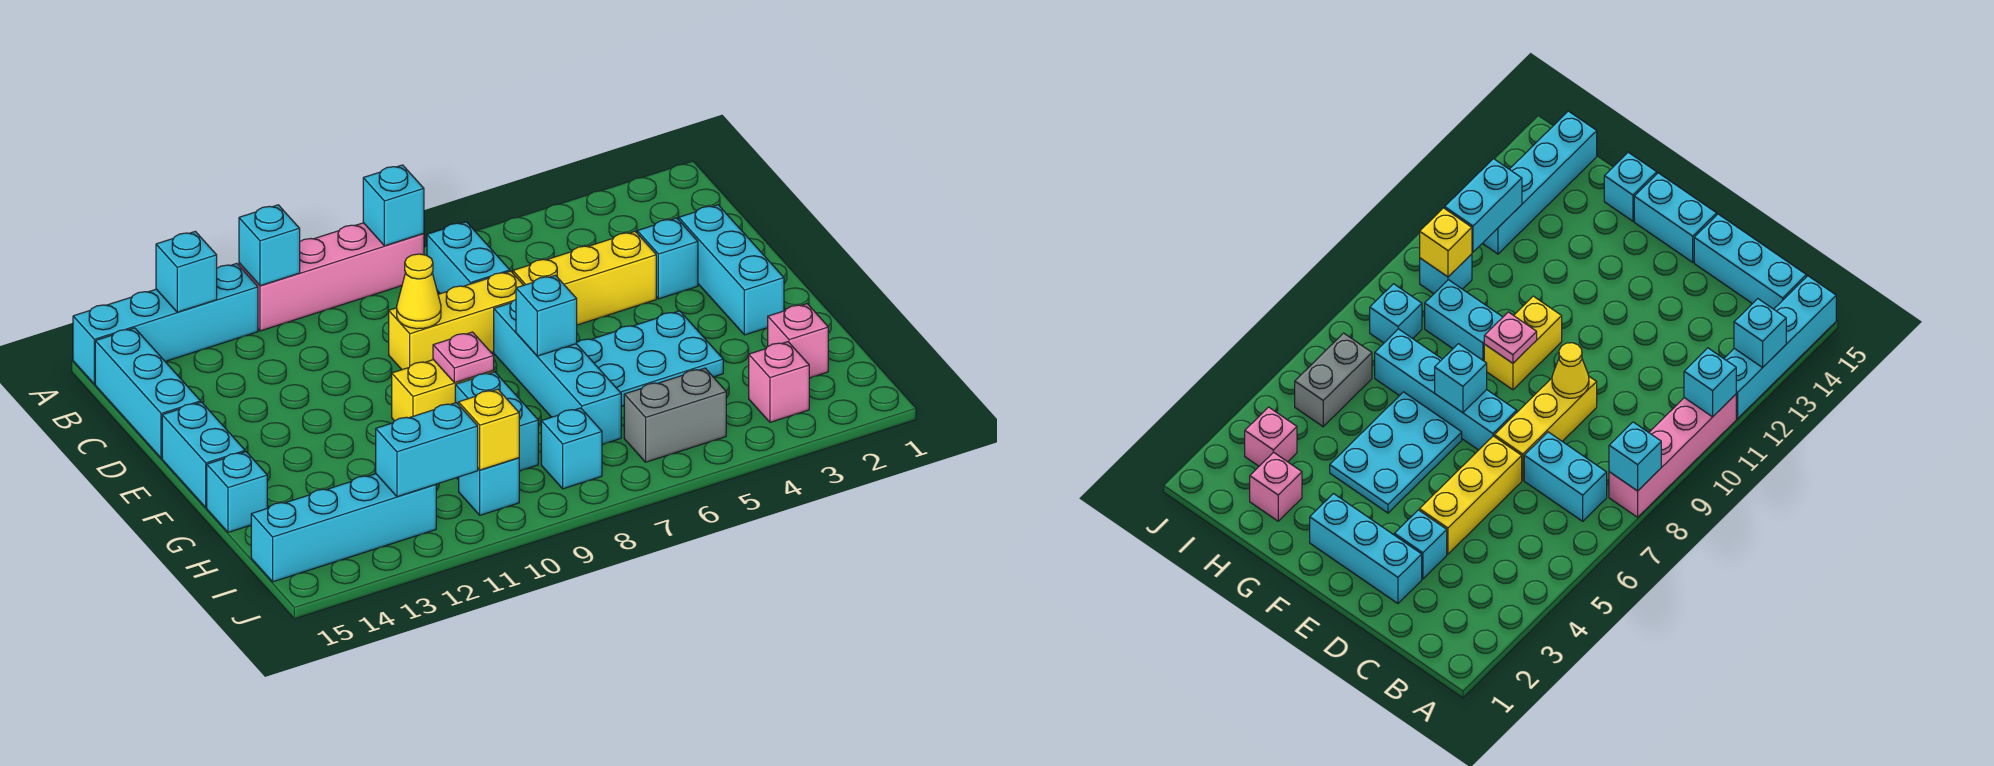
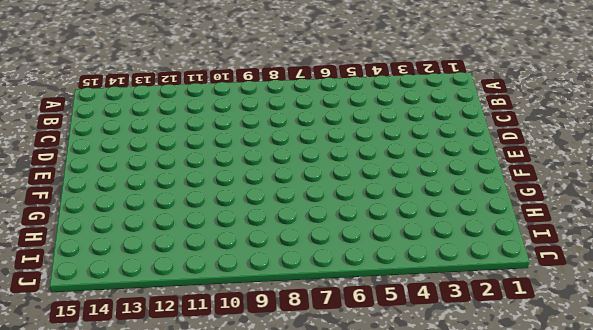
none -> pink 1x4 brick [239,223,424,331]
none -> cyan 1x4 brick [73,263,258,384]
none -> cyan 1x2 brick [427,222,510,294]

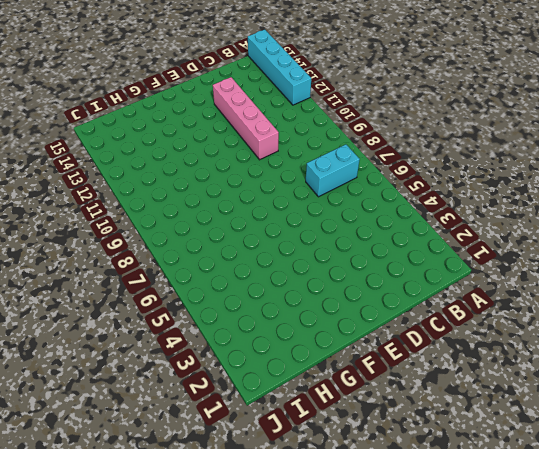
pink 1x4 brick [213,77,279,160] -> pink 1x4 brick moved to [239,223,424,331]
none -> cyan 1x3 brick [95,328,201,458]
none -> cyan 1x3 brick [679,205,784,335]
none -> cyan 1x1 brick [637,218,698,299]

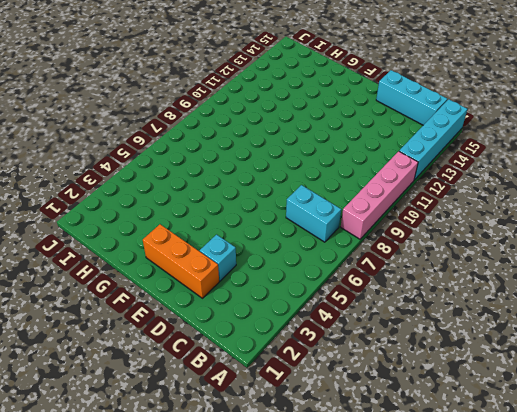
orange 1x3 brick [143,224,219,298] -> cyan 1x3 brick [679,205,784,335]
none -> yellow 1x3 brick [513,231,656,325]
none -> yellow 1x3 brick [389,271,523,370]
none -> cyan 1x4 brick [494,300,621,444]

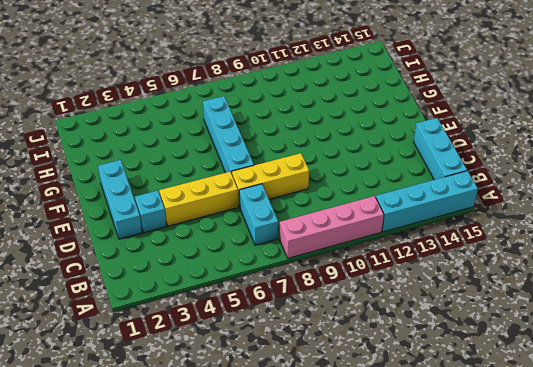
none -> cyan 1x2 brick [162,402,245,508]
none -> cyan 2x3 plate [577,311,723,406]
none -> yellow 1x2 brick [392,360,494,421]

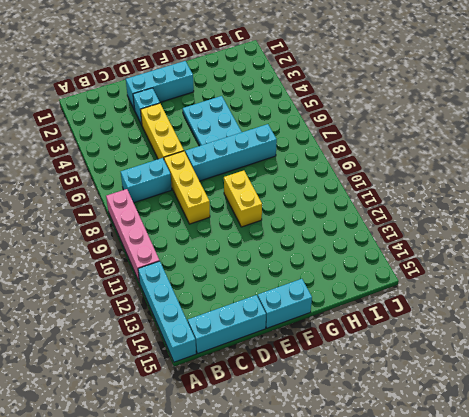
none -> cyan 1x2 brick [455,372,538,471]
none -> cyan 1x1 brick [207,452,267,532]
none -> pink 1x1 brick [768,304,828,378]

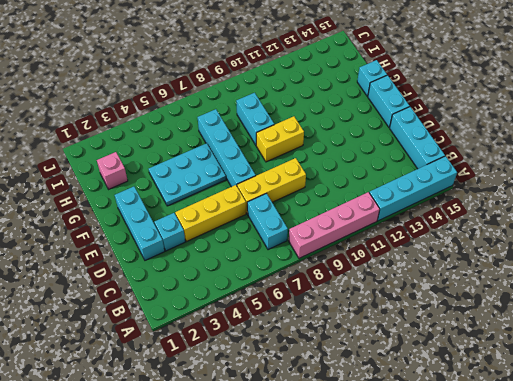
none -> pink 1x1 brick [749,342,809,422]
none -> grey 1x2 brick [624,368,726,462]
none -> cyan 1x1 brick [541,408,602,489]

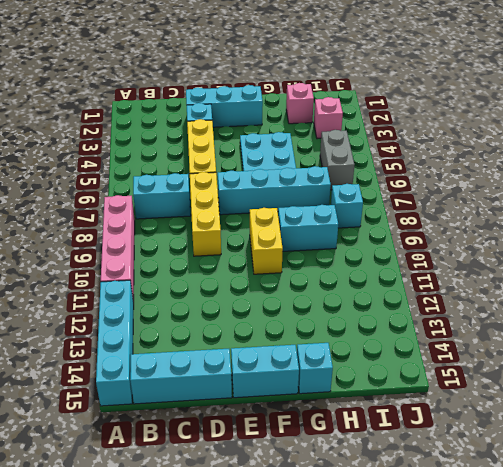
none -> cyan 1x1 brick [459,458,519,515]
none -> cyan 1x4 brick [251,474,436,582]
none -> cyan 1x1 brick [363,165,424,246]

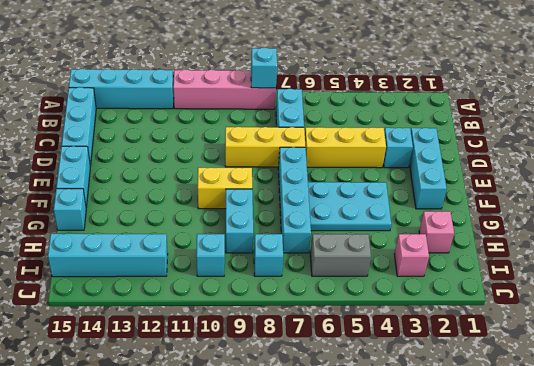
none -> cyan 1x1 brick [239,205,300,286]
none -> cyan 1x1 brick [156,231,217,312]
none -> yellow 1x1 cone [397,254,441,329]

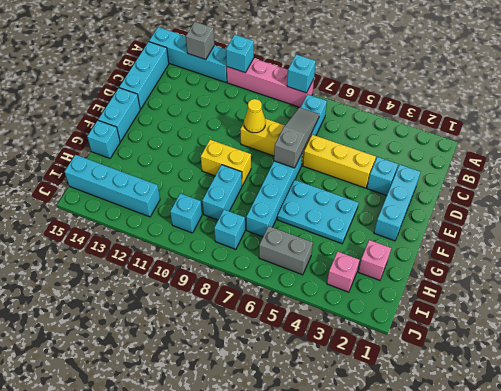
grey 1x1 brick [186,22,214,60] -> cyan 1x1 brick [156,231,217,312]
grey 1x3 slope [274,107,319,168] -> none
none -> cyan 1x1 brick [516,275,577,356]
none -> pink 1x1 plate [433,332,494,383]
none -> yellow 1x1 brick [459,389,519,470]

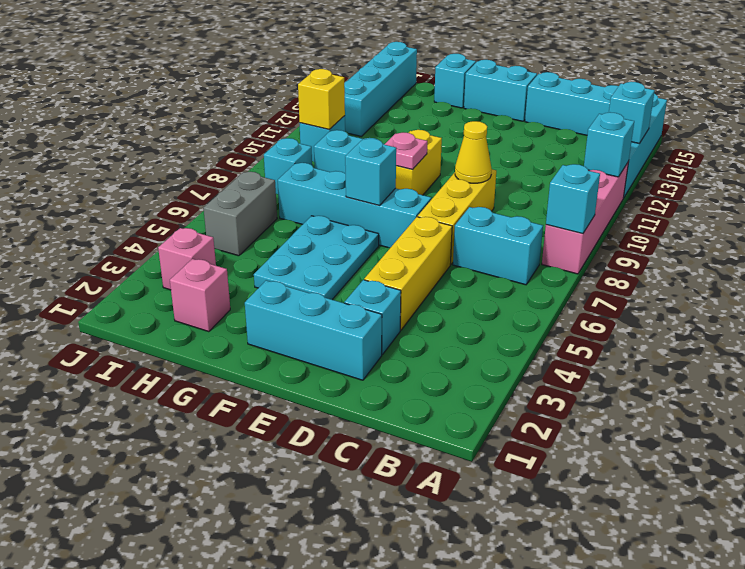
none -> cyan 1x2 brick [375,403,478,497]

